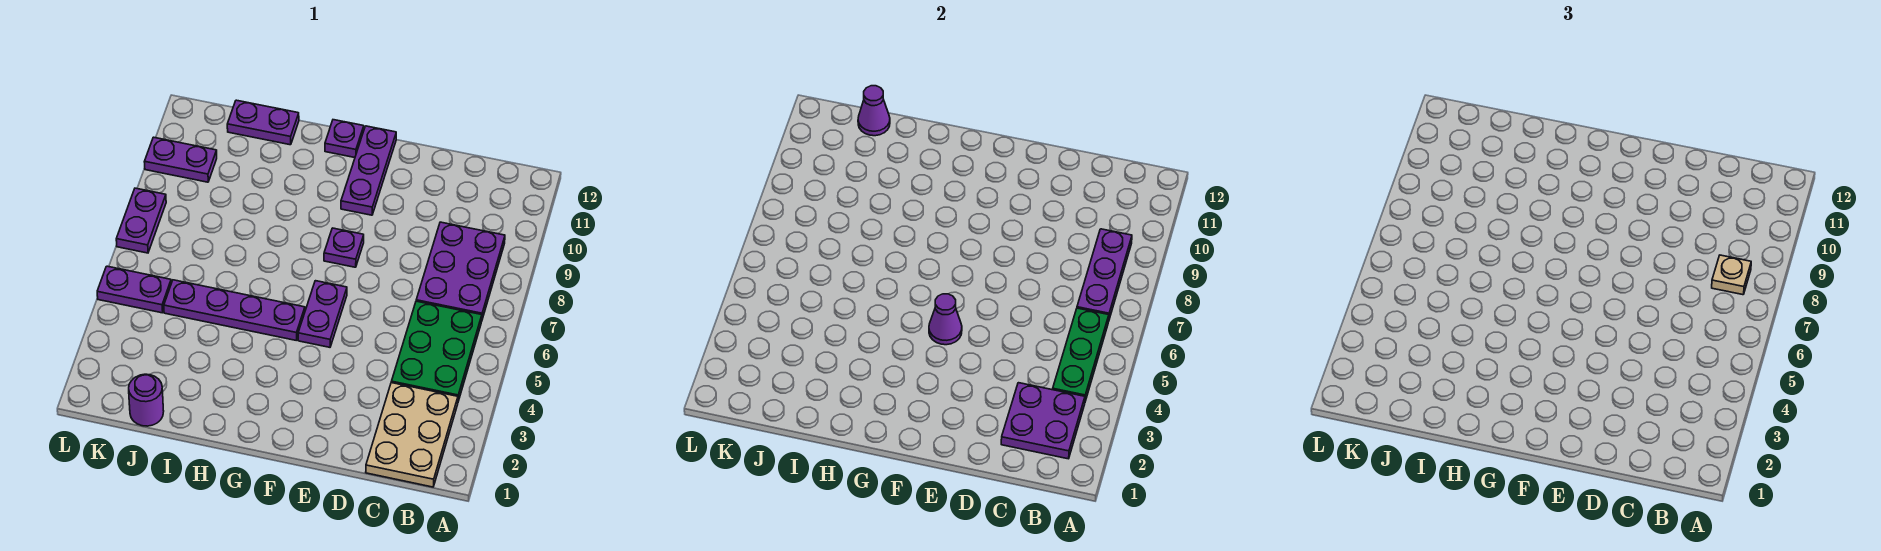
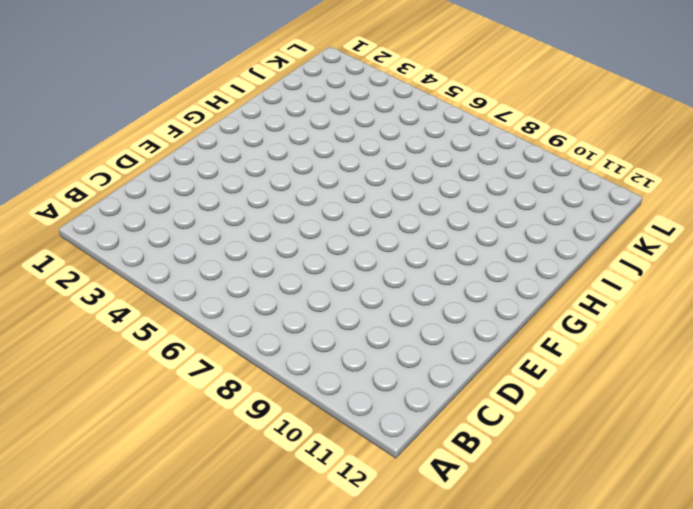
none -> tan 2x3 plate [366,383,458,487]
none -> green 2x3 plate [391,301,482,401]
none -> purple 2x3 plate [416,222,505,319]

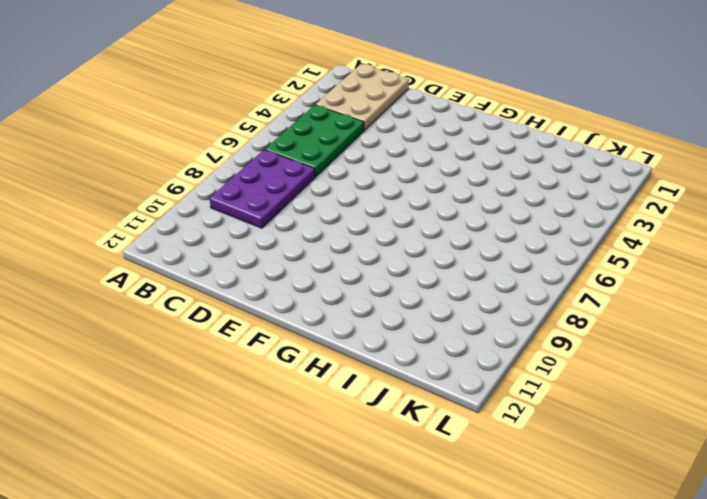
none -> purple 1x2 plate [298,281,347,347]
none -> purple 1x1 plate [324,228,364,267]
none -> purple 1x3 plate [341,126,396,215]

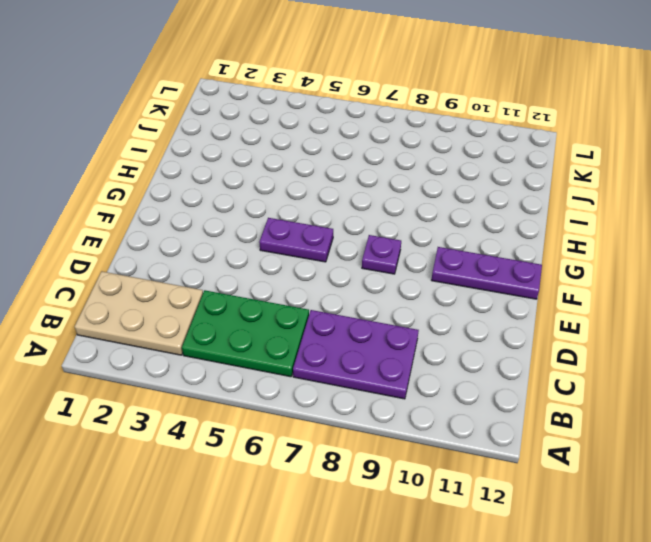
none -> purple 1x4 plate [164,280,305,340]
none -> purple 1x1 plate [325,120,364,158]
none -> purple 1x2 plate [227,100,299,145]

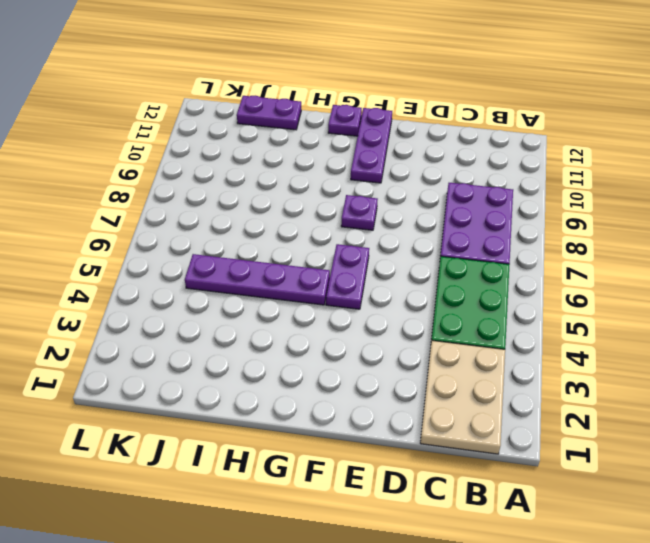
none -> purple 1x1 round brick [129,374,164,426]
none -> purple 1x2 plate [97,266,171,313]
none -> purple 1x2 plate [144,137,217,182]

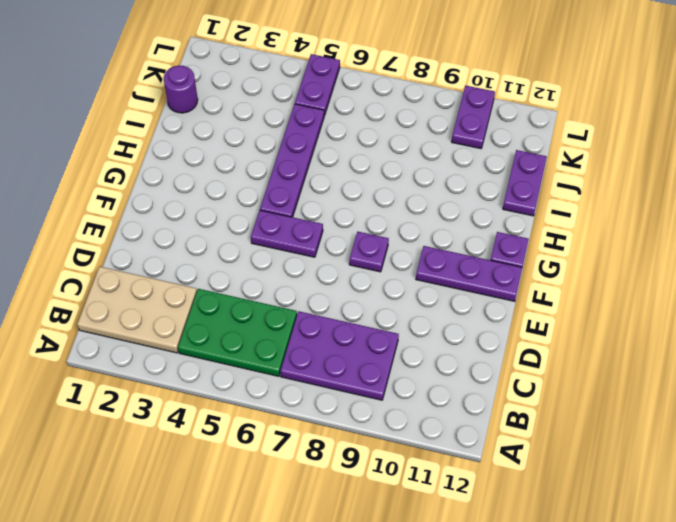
none -> purple 1x2 plate [116,188,166,253]
none -> purple 2x2 plate [1001,383,1085,459]
none -> green 1x3 plate [1053,308,1109,401]

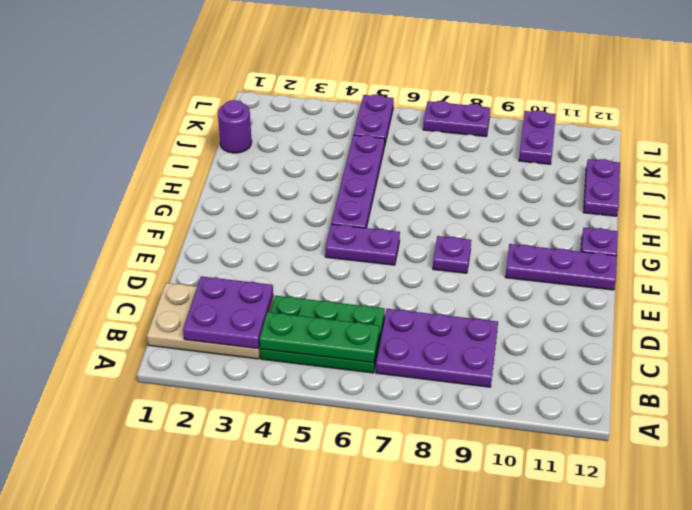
none -> purple 1x3 plate [1077,229,1132,319]
none -> purple 1x1 cone [929,294,962,345]
none -> purple 1x1 cone [858,86,890,136]

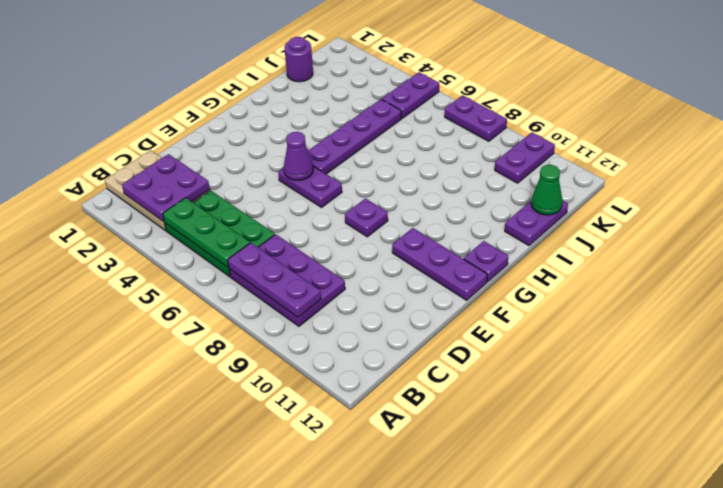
green 1x1 cone [531,165,563,215] -> purple 1x1 cone [858,86,890,136]
none -> tan 1x1 plate [1712,255,1751,295]

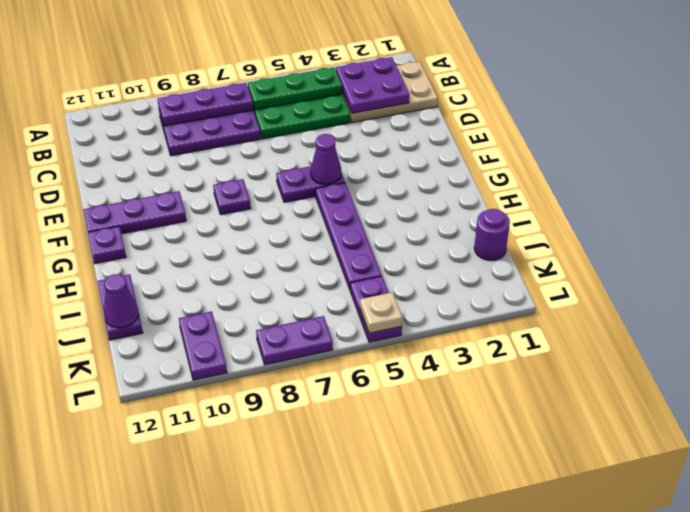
tan 1x1 plate [360,293,402,333] -> tan 1x1 plate moved to [1712,255,1751,295]

